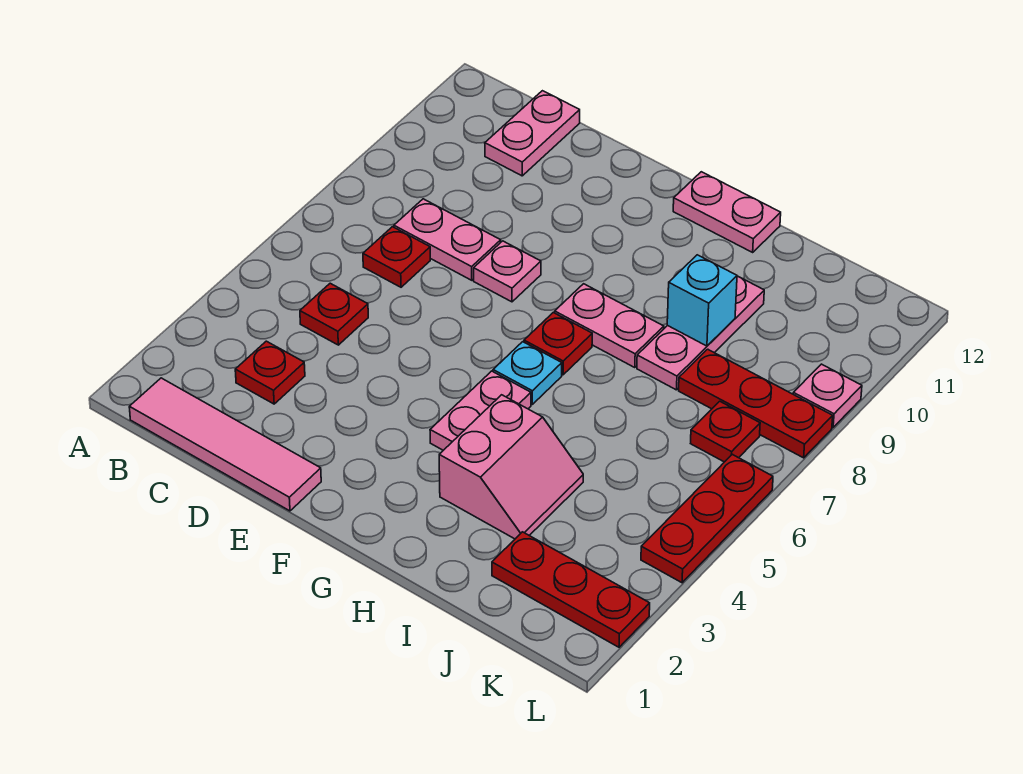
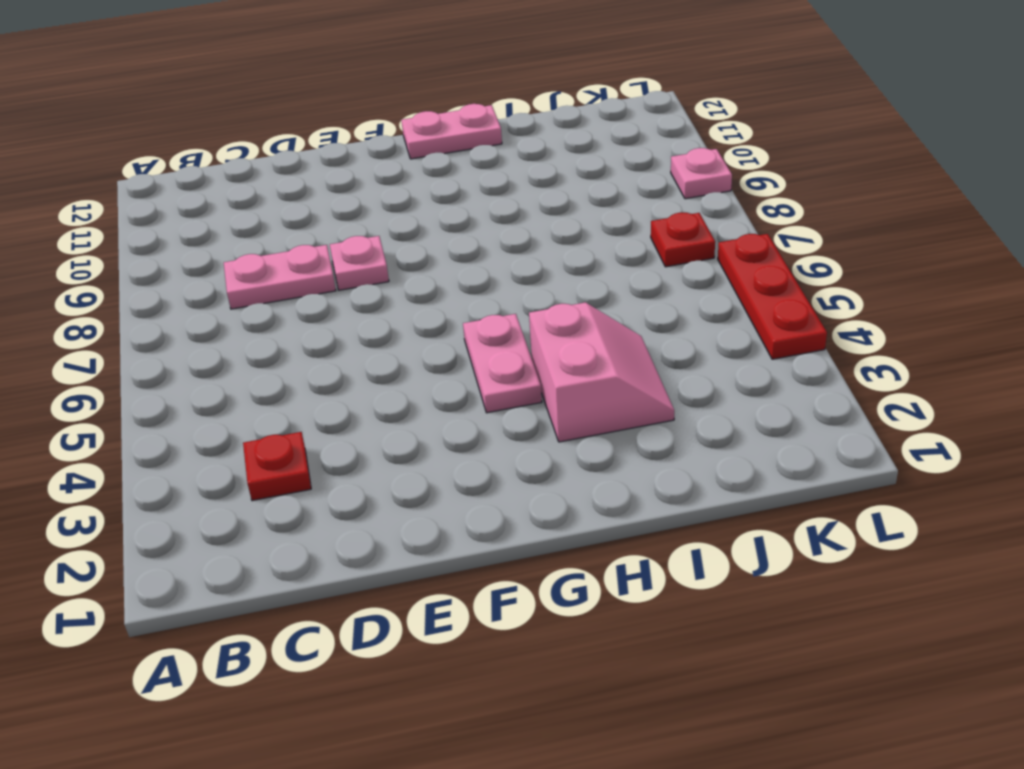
none -> pink 1x4 tile [129,378,321,511]
none -> red 1x1 plate [300,283,368,345]
none -> red 1x1 plate [363,227,430,287]

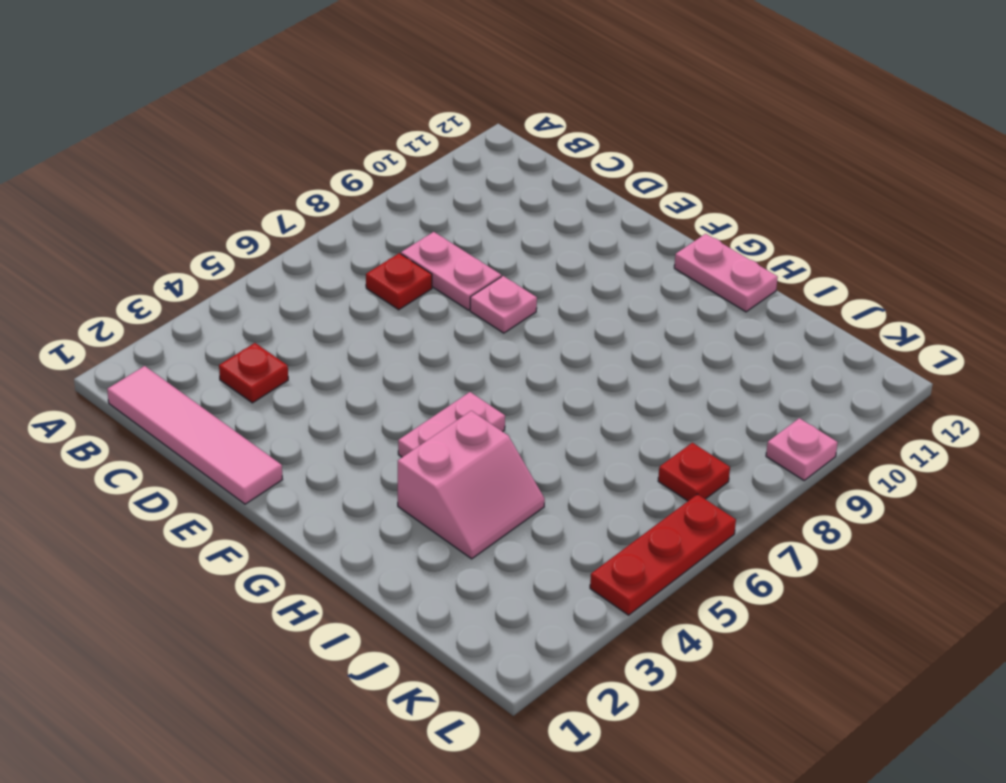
none -> red 1x1 plate [300,283,368,345]
none -> pink 1x2 plate [485,91,580,176]
none -> cyan 1x1 plate [493,342,562,404]

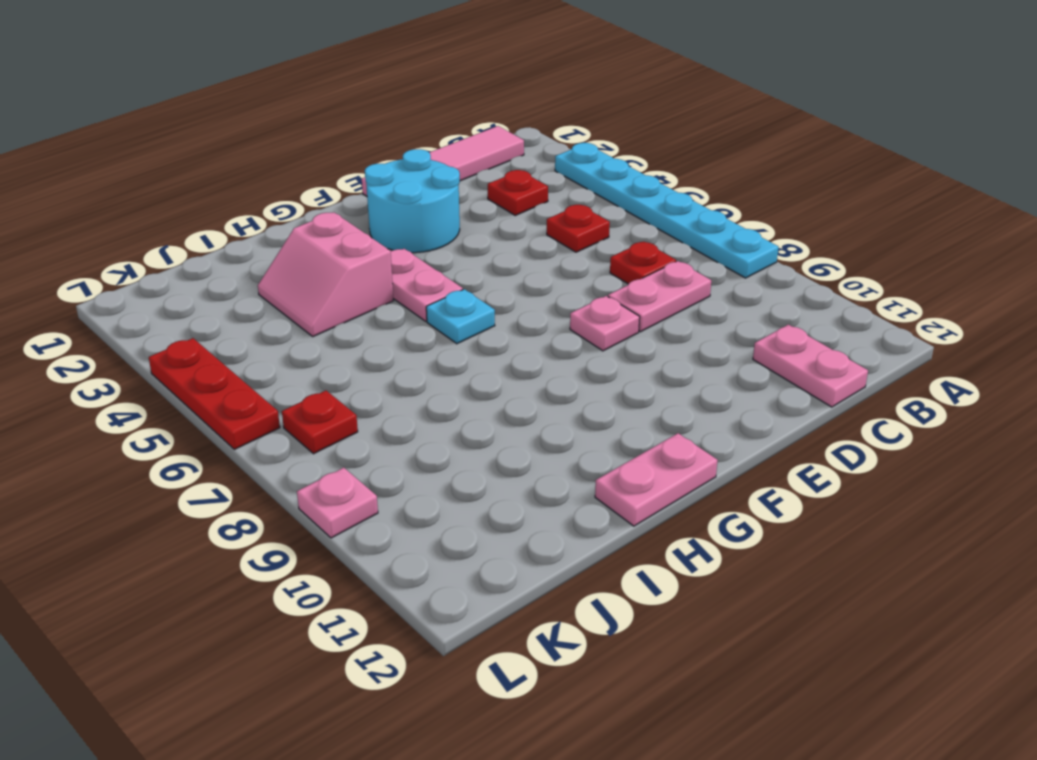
cyan 1x6 plate [555,143,778,278] -> none
cyan 2x2 round brick [365,149,460,253] -> none
none -> red 1x1 plate [524,313,592,375]
none -> pink 1x2 plate [555,284,664,368]
none -> pink 1x3 plate [637,276,764,390]

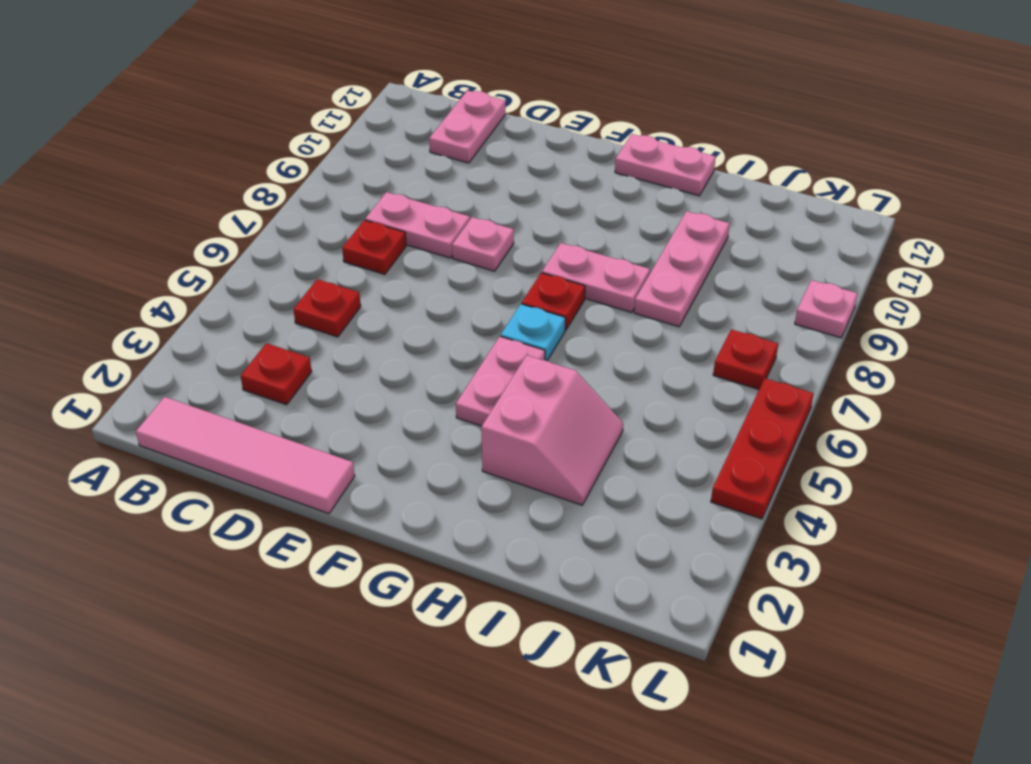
none -> red 1x3 plate [492,532,650,647]
none -> red 1x3 plate [679,349,833,458]
none -> cyan 1x1 brick [667,255,737,346]

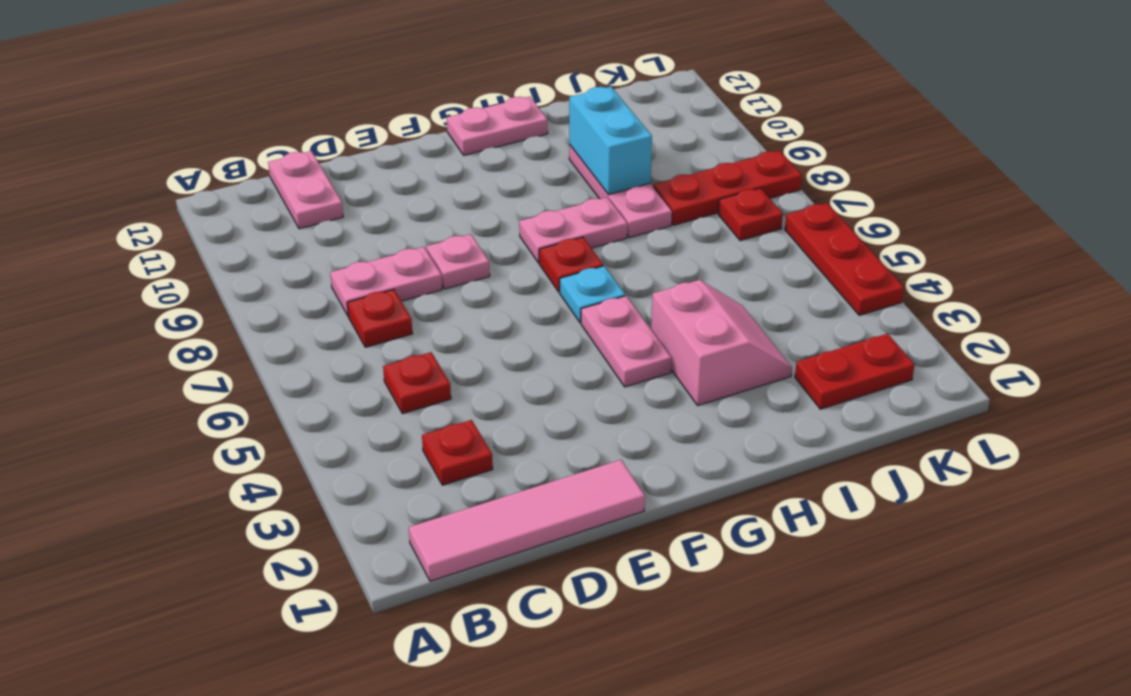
cyan 1x2 brick [569,87,652,195] -> cyan 1x1 brick [667,255,737,346]
red 1x2 plate [795,334,915,409] -> red 1x3 plate [492,532,650,647]
none -> pink 1x1 plate [793,364,862,427]

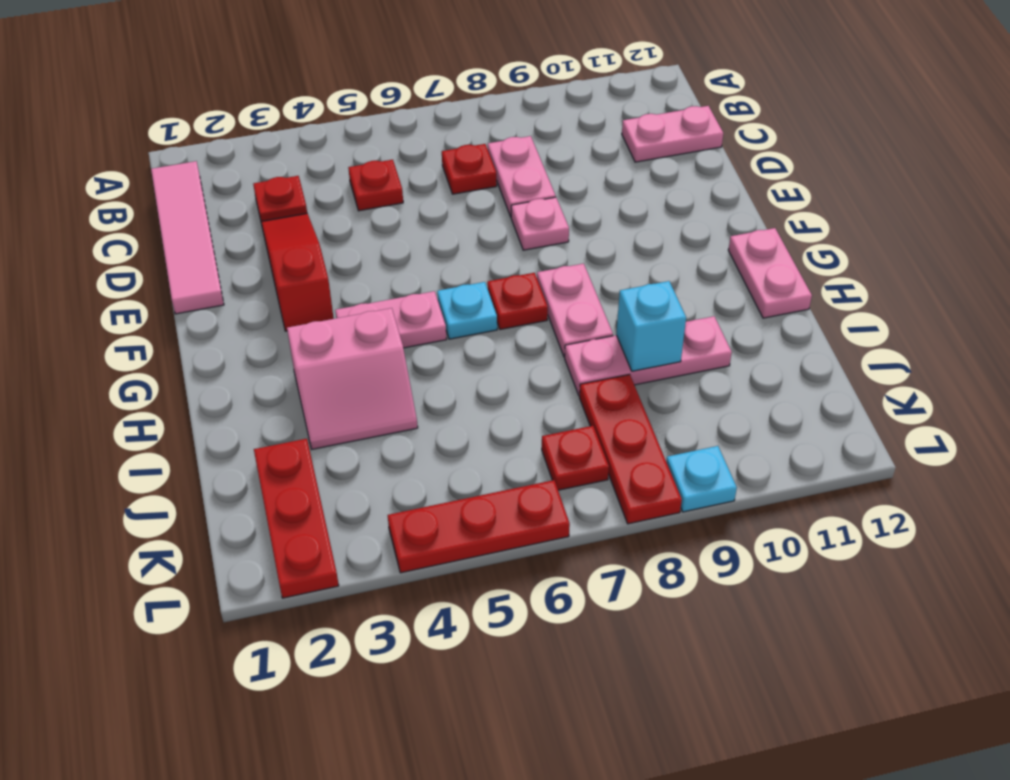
red 1x3 slope [261,213,334,331] -> none
cyan 1x1 plate [666,446,737,512] -> pink 1x1 plate [793,364,862,427]

